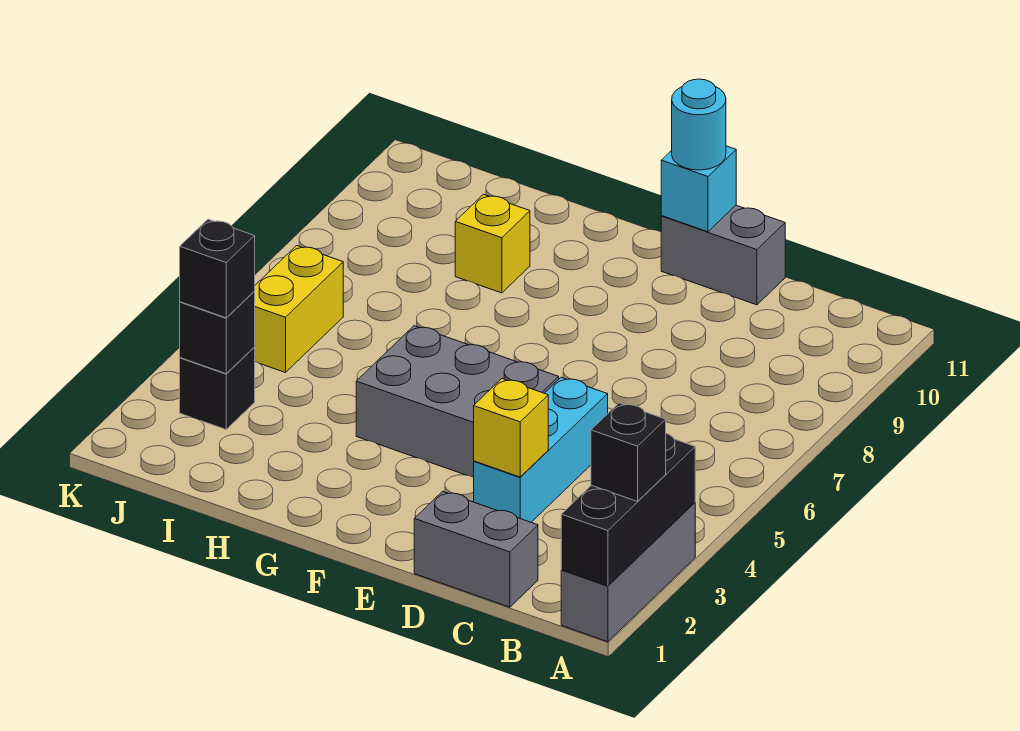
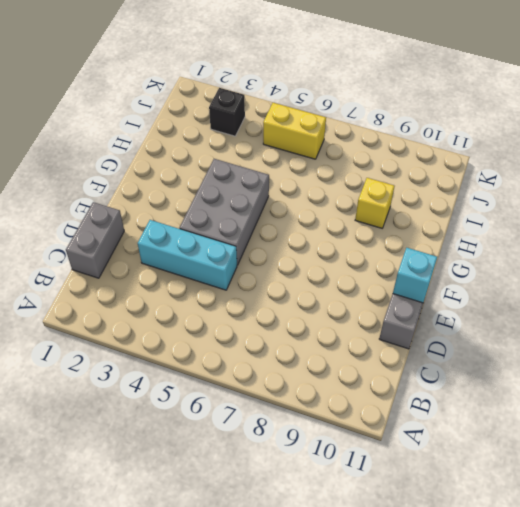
none -> grey 1x3 brick [561,503,695,642]
none -> black 1x3 brick [561,434,695,586]
none -> yellow 1x1 brick [474,379,548,477]

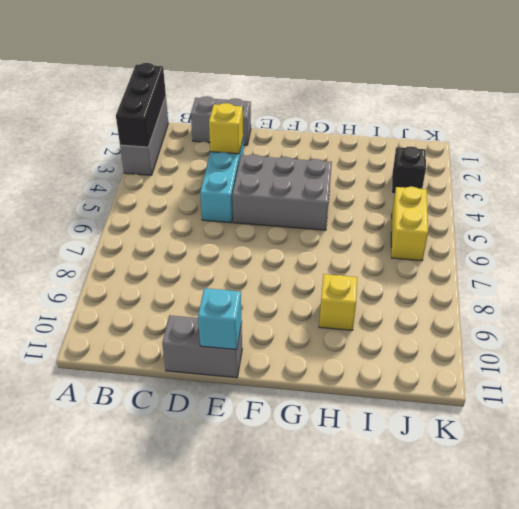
none -> black 1x1 brick [180,292,255,374]
none -> black 1x1 brick [591,403,666,501]
none -> cyan 1x1 round brick [672,79,726,170]

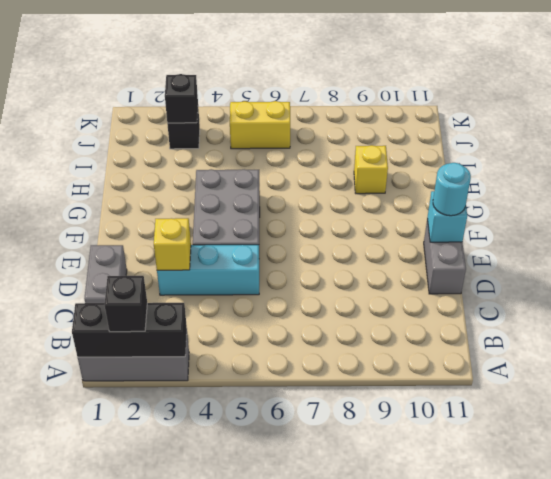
none -> black 1x1 brick [180,219,255,318]

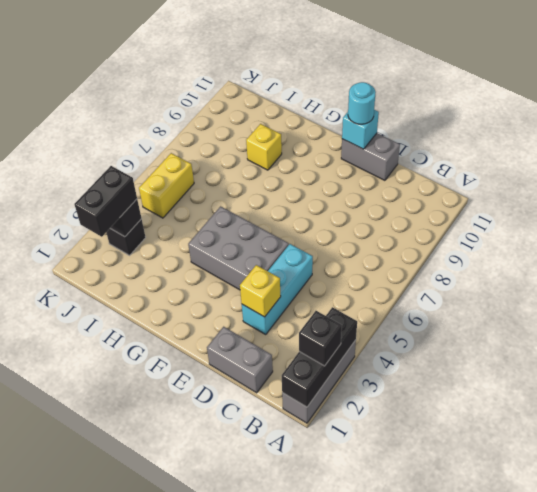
black 1x2 brick [74,166,137,237] -> black 1x1 brick [180,219,255,318]

